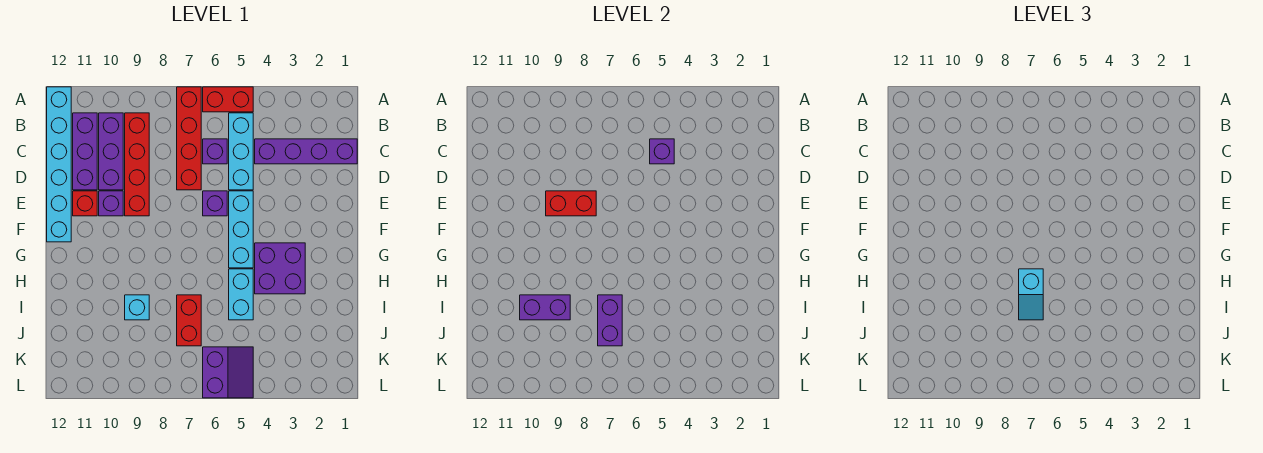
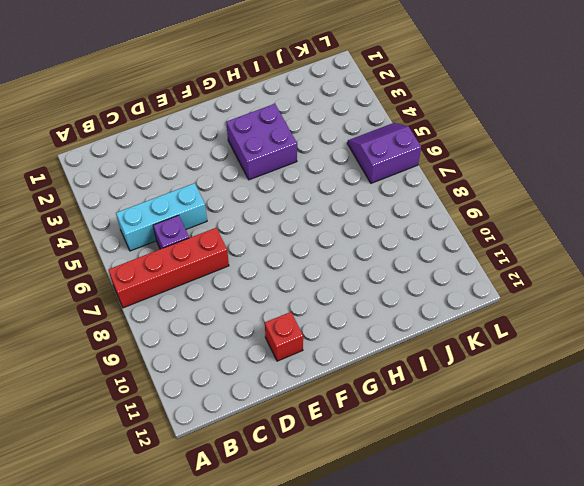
none -> red 1x2 brick [203,87,253,112]
none -> cyan 1x6 brick [47,87,71,242]
none -> red 1x4 brick [125,113,149,216]

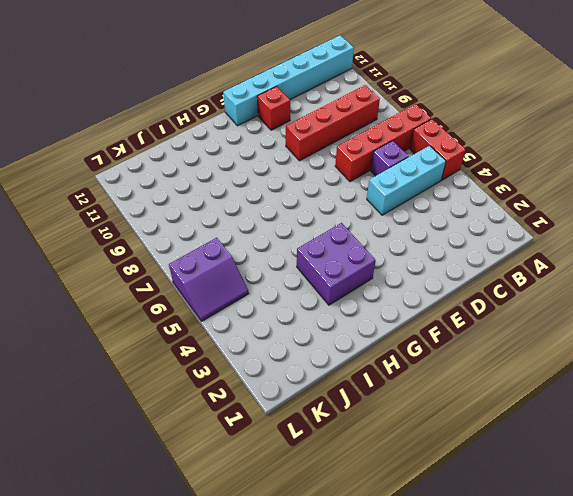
none -> purple 1x3 brick [99,113,123,190]
none -> purple 1x3 brick [73,113,97,190]
none -> purple 1x4 brick [255,139,357,164]

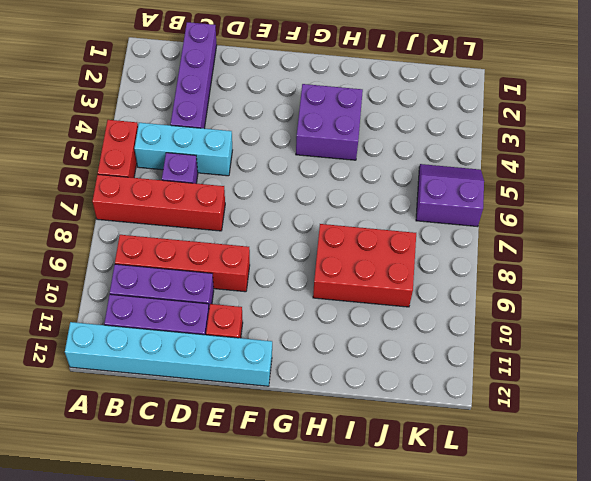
red 2x3 brick [313,224,416,307] -> cyan 1x1 brick [125,295,149,320]
none -> cyan 1x3 brick [229,191,253,268]
none -> purple 1x1 brick [203,191,227,216]
none -> purple 1x1 brick [99,191,123,216]

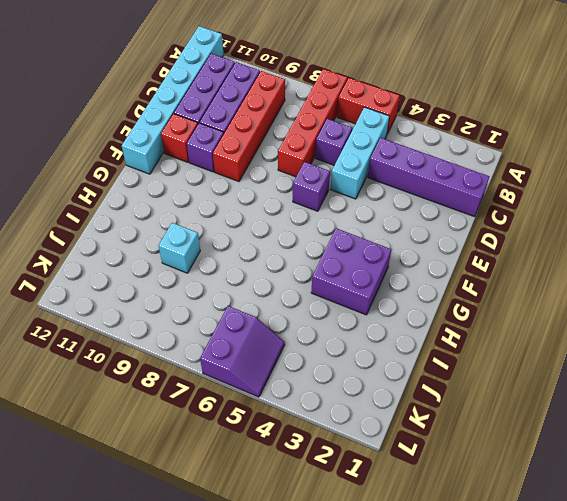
none -> cyan 1x3 brick [229,191,253,268]
none -> cyan 1x2 brick [229,269,253,320]
none -> red 1x2 brick [177,295,201,346]

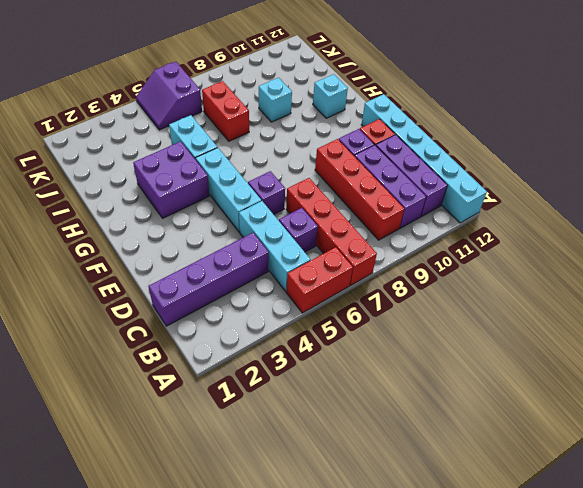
cyan 1x1 brick [313,74,348,118] -> none
none -> purple 1x1 brick [650,139,674,164]
none -> red 1x2 brick [546,191,596,216]
none -> purple 1x2 brick [598,295,622,346]

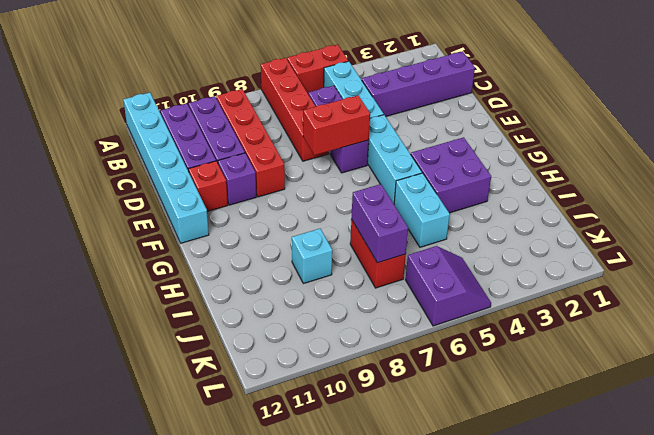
red 1x2 brick [303,95,370,155] -> red 1x2 brick moved to [546,191,596,216]
none -> purple 1x1 brick [650,139,674,164]
none -> purple 1x2 brick [520,295,570,320]
none -> cyan 1x2 slope [1019,269,1043,320]

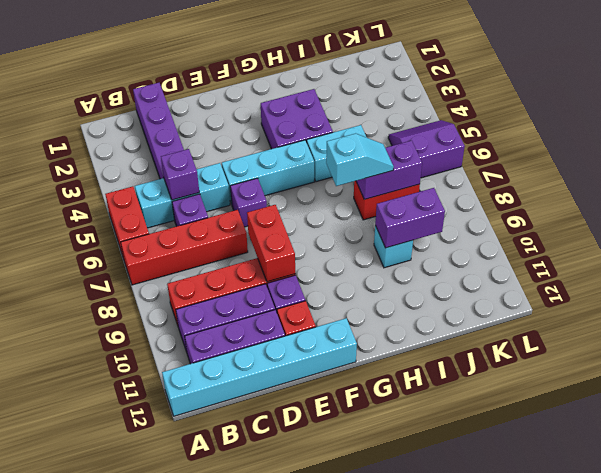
purple 1x2 brick [375,188,445,248] -> purple 1x2 brick turned to [520,295,570,320]

